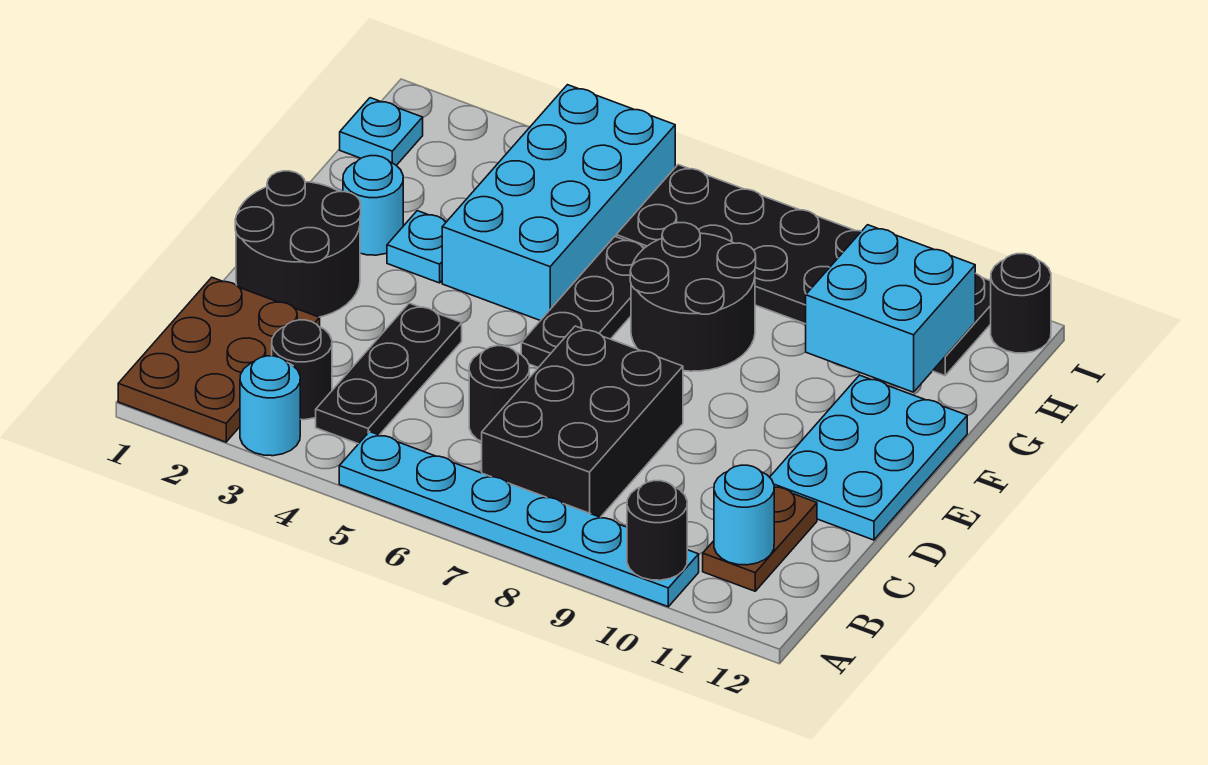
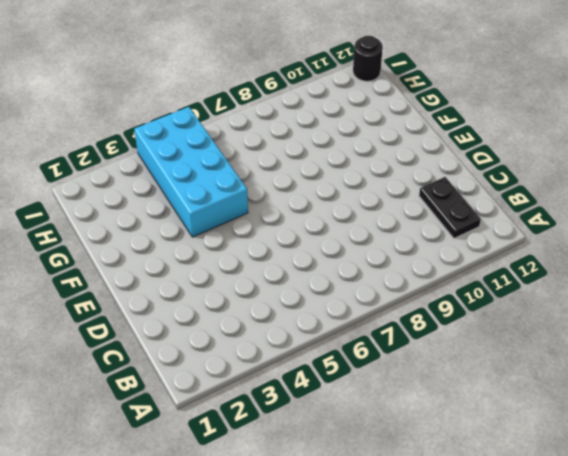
black 1x2 plate [419,177,481,238] -> brown 1x2 plate [703,487,817,591]
none -> brown 2x3 plate [118,277,320,442]
none -> cyan 1x1 round brick [240,356,300,456]
none -> cyan 1x6 plate [339,432,699,607]

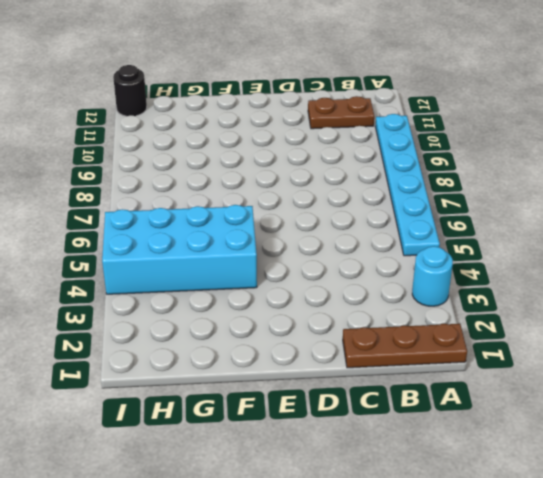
brown 1x3 plate [343,324,467,368] -> brown 2x3 plate [118,277,320,442]
none -> black 1x1 round brick [272,320,332,420]
none -> black 1x3 plate [316,303,462,444]
none -> black 2x3 brick [482,326,683,517]

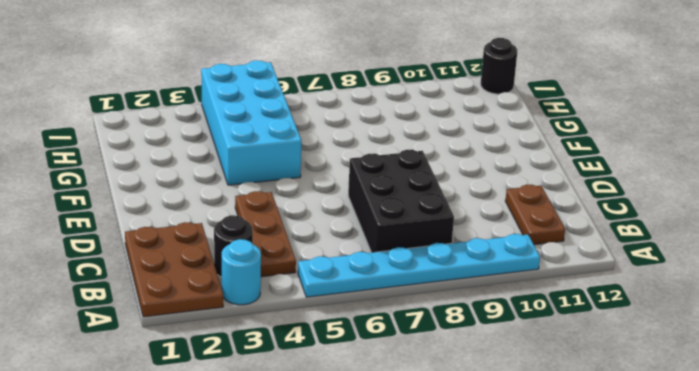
brown 1x3 plate [235,191,296,277] -> black 1x3 plate [316,303,462,444]
none -> black 1x1 round brick [469,346,529,441]
none -> black 2x2 round brick [235,171,361,317]
none -> cyan 2x3 plate [770,375,967,540]

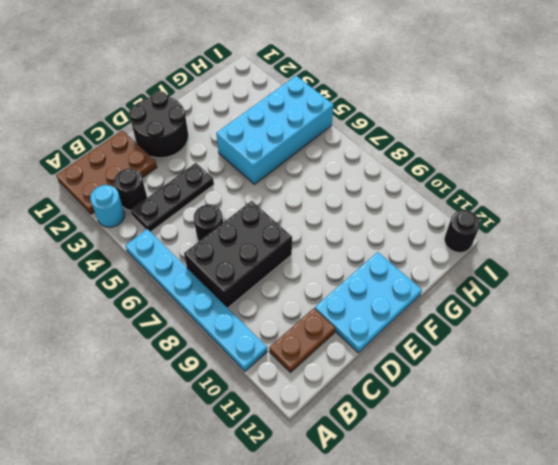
none -> black 1x3 plate [521,237,645,368]
none -> cyan 1x1 round brick [343,156,403,255]
none -> cyan 1x1 plate [387,211,447,283]

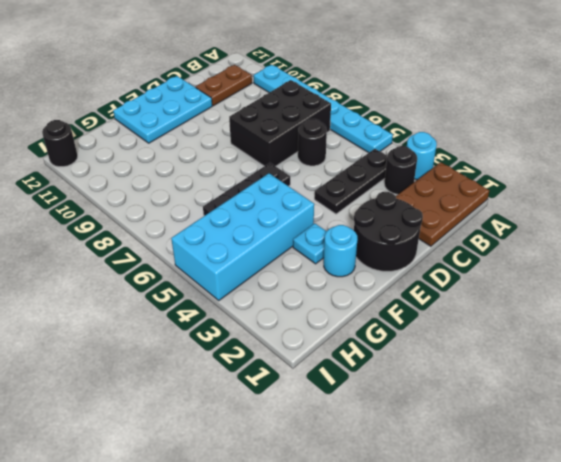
none -> black 2x2 round brick [630,223,756,371]
none -> cyan 1x1 plate [340,98,423,165]
none -> black 2x6 plate [616,165,991,376]

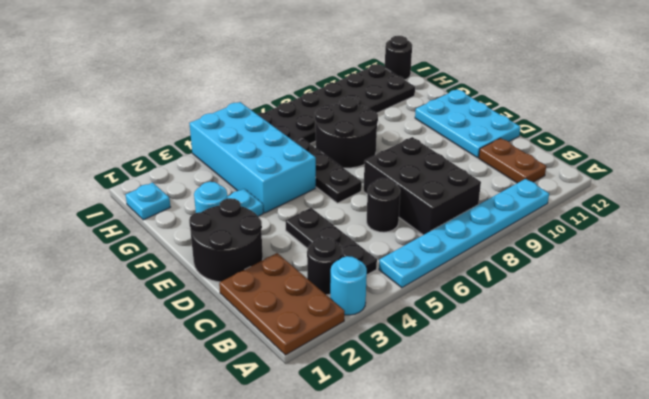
none -> black 1x1 round brick [627,481,687,580]
none -> cyan 1x1 round brick [714,465,774,565]
none -> cyan 2x2 brick [806,225,975,392]

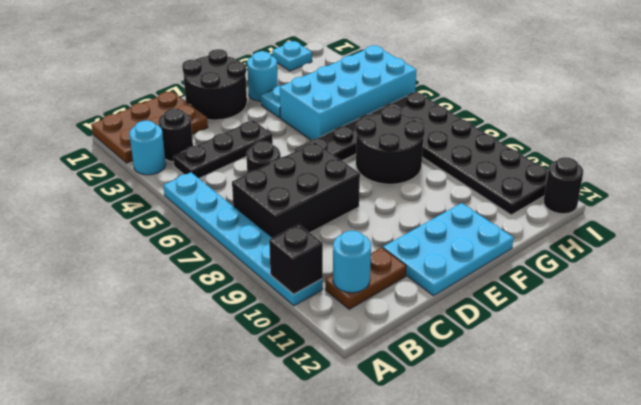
black 1x1 brick [269,224,323,294] -> black 1x1 round brick [627,481,687,580]
none -> cyan 2x2 brick [806,225,975,392]

